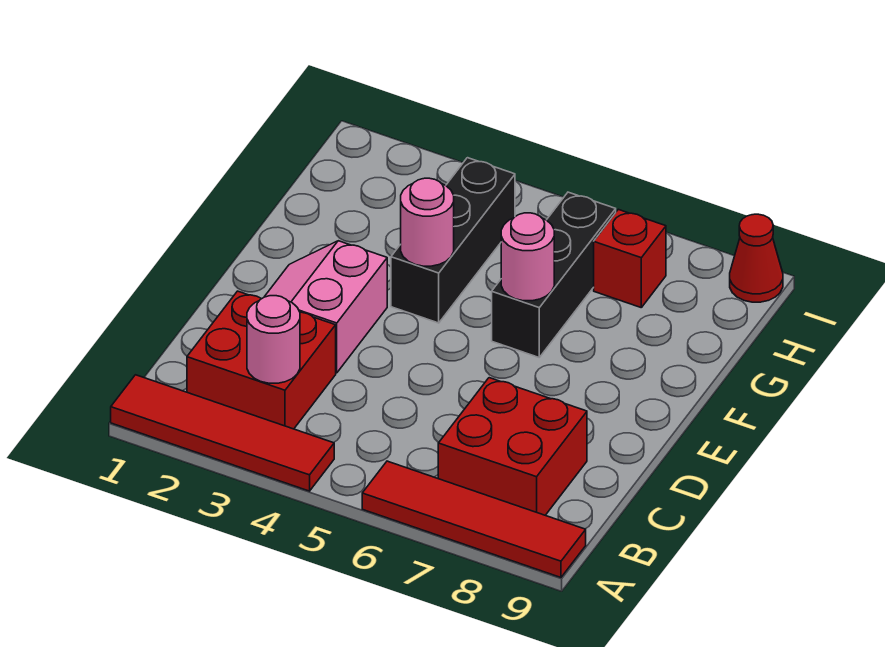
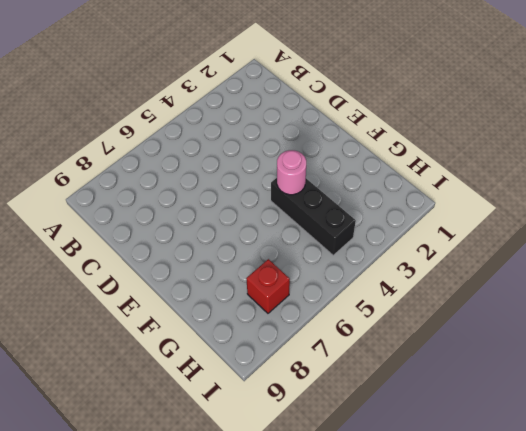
none -> red 1x4 tile [111,375,334,491]
none -> red 1x4 tile [362,461,586,577]
none -> red 2x2 brick [187,291,336,429]

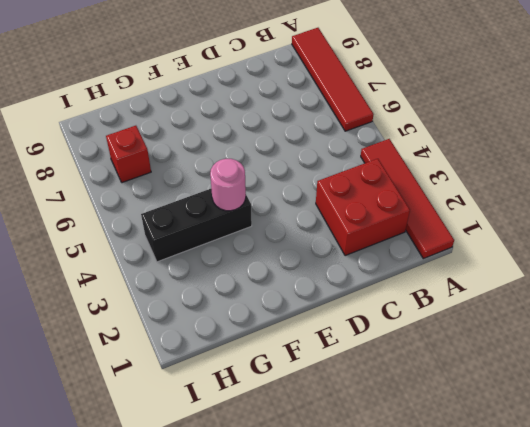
none -> red 2x2 brick [438,378,587,515]
none -> pink 2x2 slope [265,241,387,373]
none -> black 1x3 brick [492,192,616,357]

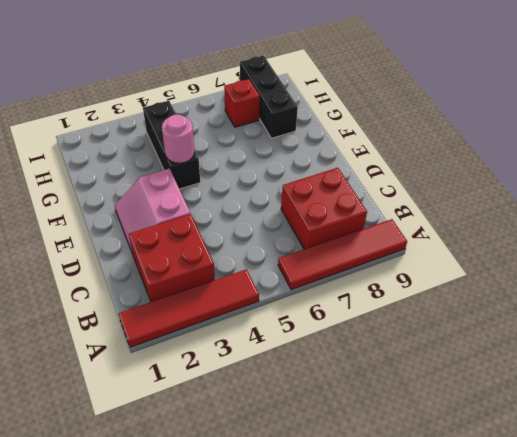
black 1x3 brick [240,55,298,138] -> black 1x3 brick moved to [492,192,616,357]
none -> red 1x1 cone [730,214,783,302]
none -> pink 1x1 round brick [247,296,300,383]
none -> pink 1x1 round brick [501,213,554,301]

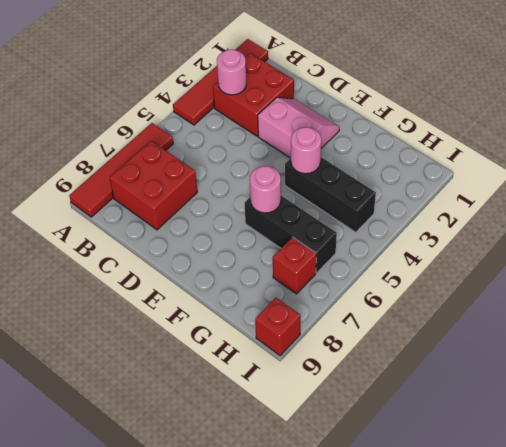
red 1x1 brick [255,298,300,356] -> red 1x1 cone [730,214,783,302]

